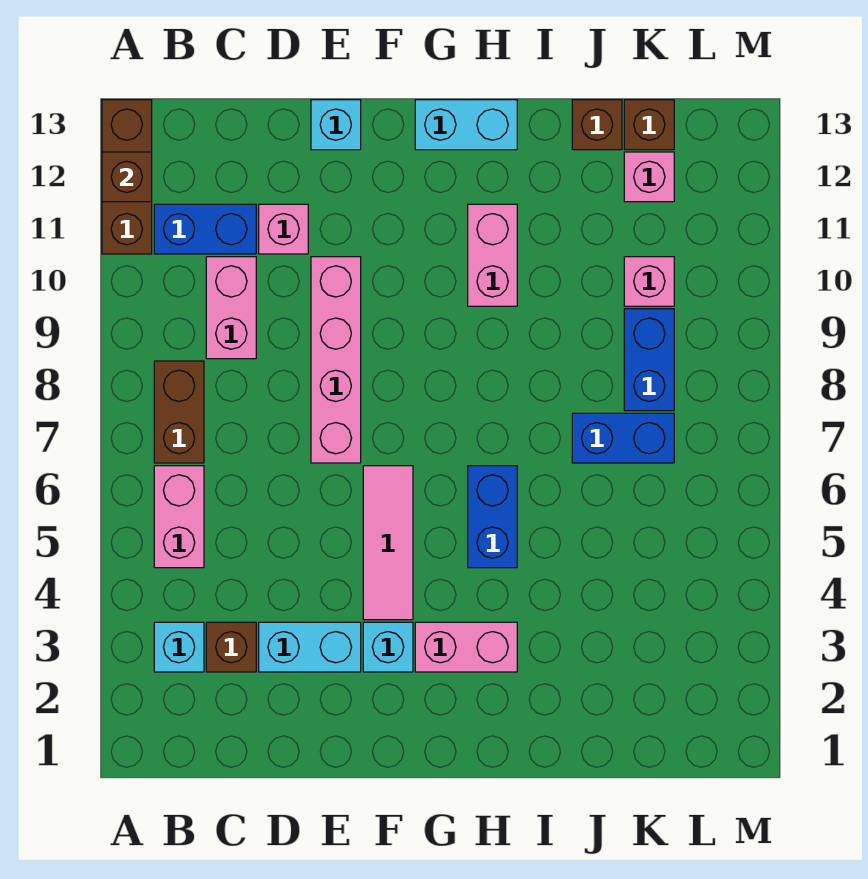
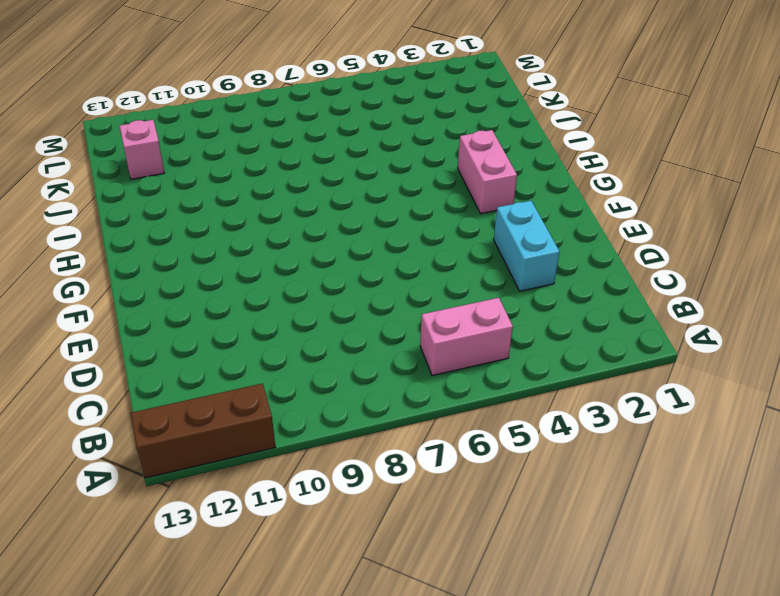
none -> cyan 1x1 brick [154,622,204,672]
none -> brown 1x2 brick [154,361,204,463]
none -> blue 1x2 brick [154,204,256,254]

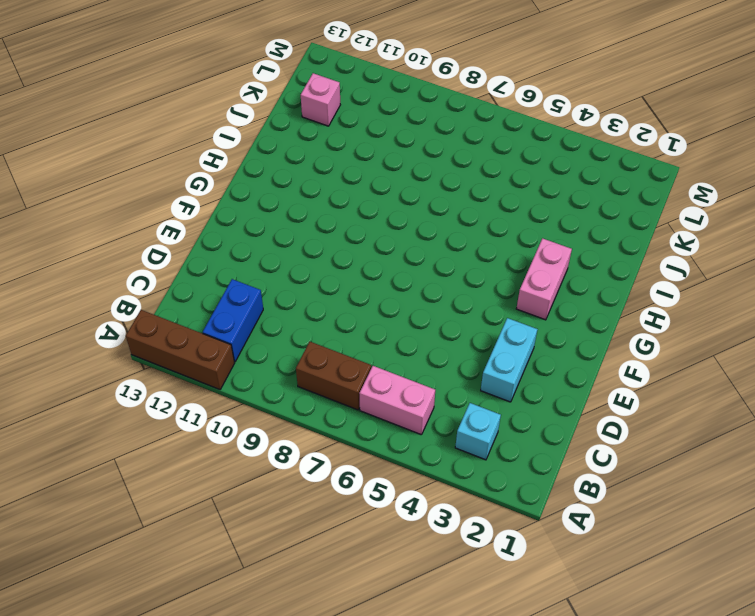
none -> brown 1x1 brick [206,622,256,672]
none -> pink 1x2 brick [206,257,256,359]
none -> pink 1x1 brick [259,204,308,254]

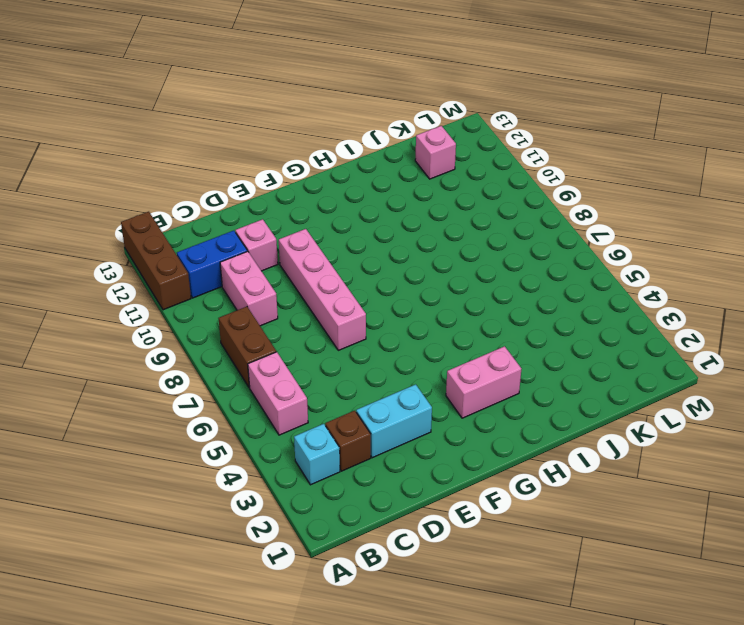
none -> cyan 1x1 brick [311,100,361,150]
none -> cyan 1x1 brick [363,622,413,672]
none -> pink 1x3 tile [363,466,413,620]

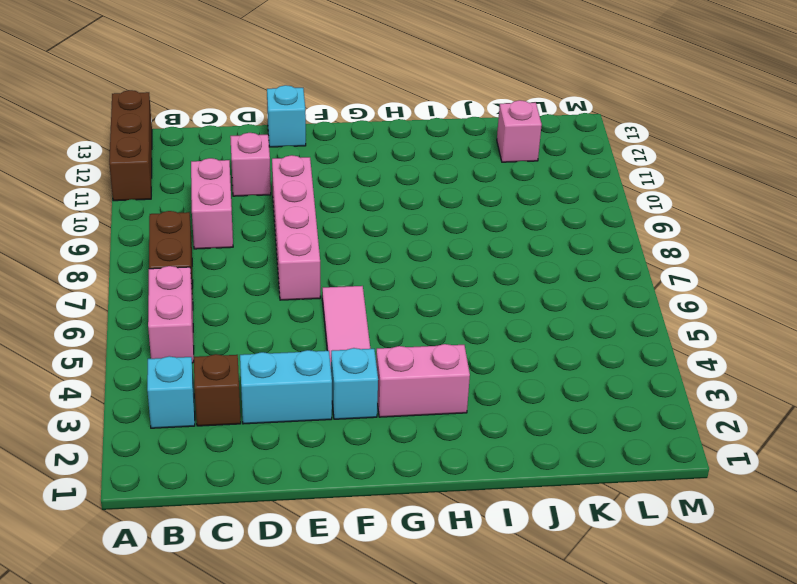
none -> blue 1x2 brick [154,204,256,254]
none -> cyan 1x2 brick [415,100,517,150]
none -> blue 1x2 brick [468,466,517,568]

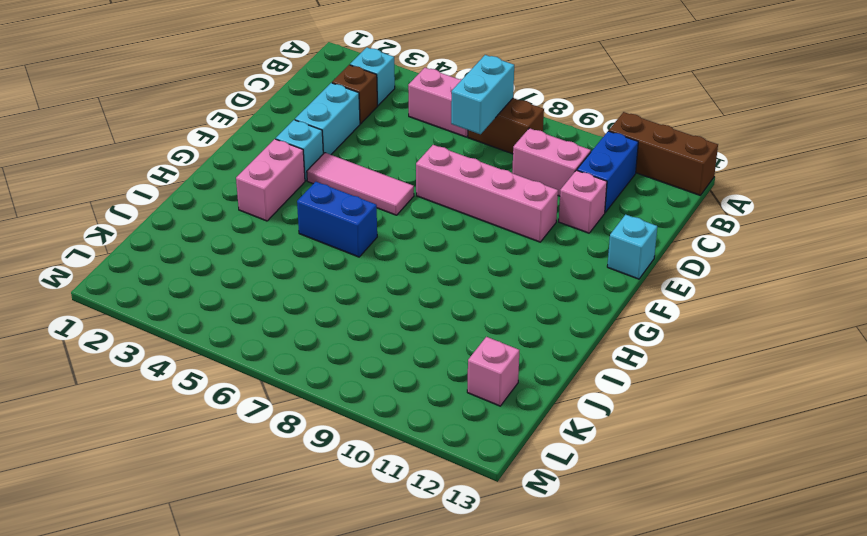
cyan 1x2 brick [451,55,514,134] -> cyan 1x2 brick moved to [415,100,517,150]
none -> pink 1x2 brick [468,204,517,306]
none -> blue 1x2 brick [572,413,674,463]
none -> brown 1x1 brick [572,100,622,150]

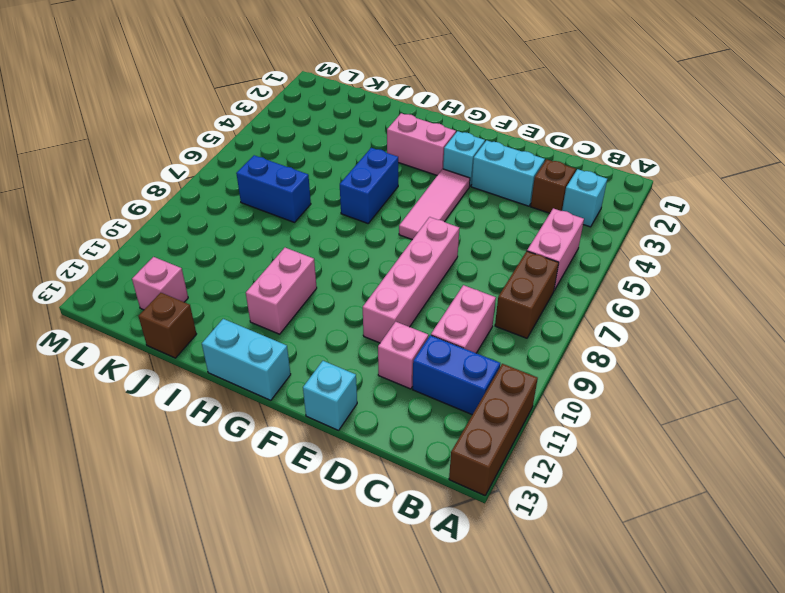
none -> blue 1x2 brick [624,309,674,411]
none -> pink 1x1 brick [624,257,674,306]
none -> brown 1x1 brick [624,100,674,150]

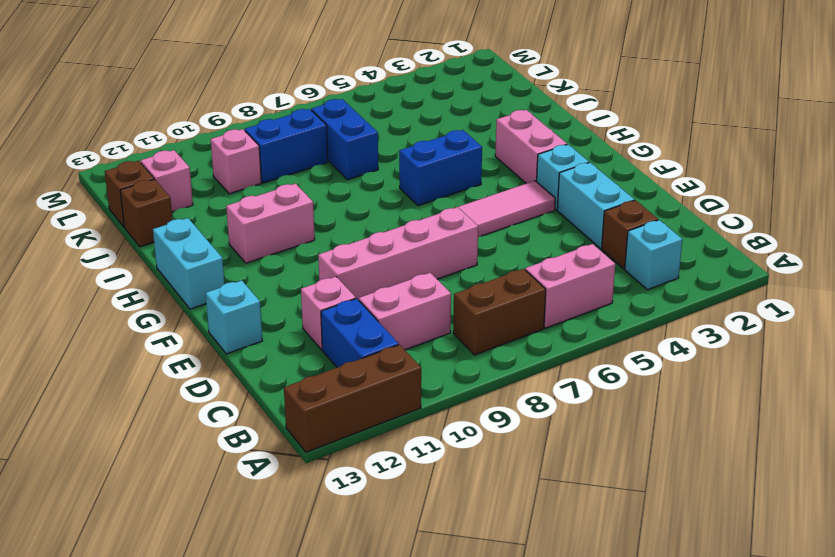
none -> brown 1x1 brick [102,152,152,202]

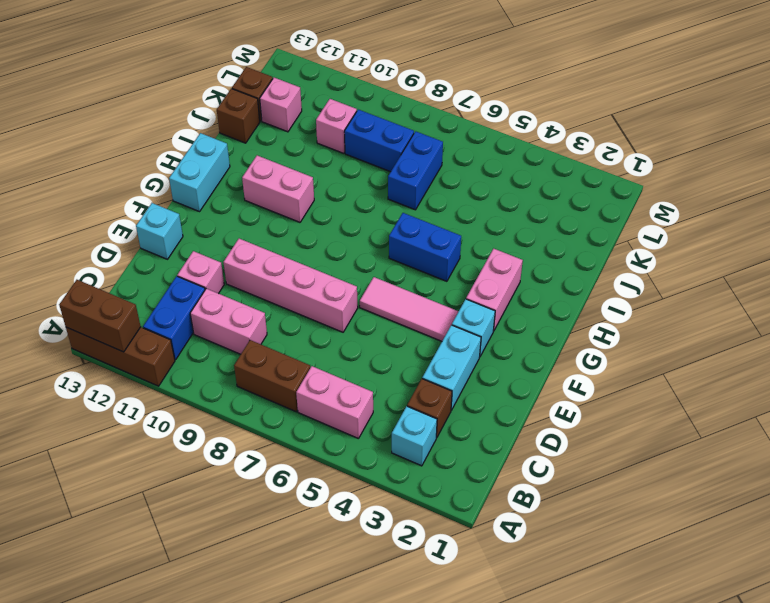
brown 1x2 brick [59,280,141,352] -> brown 1x1 brick [102,152,152,202]

